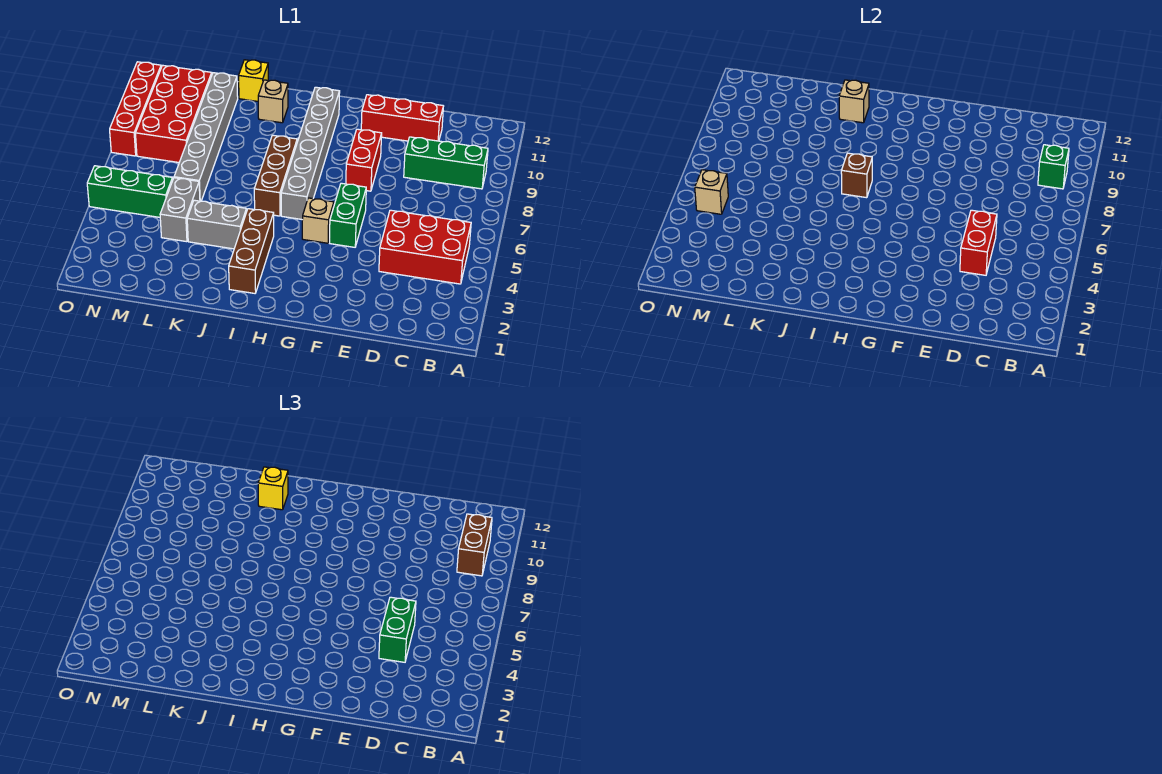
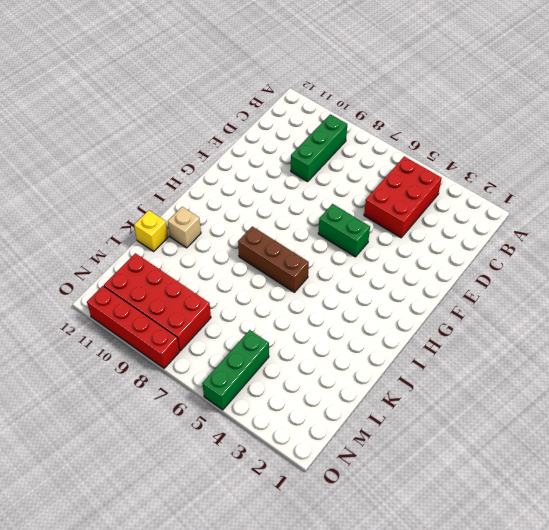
none -> red 1x3 brick [361,95,443,141]
none -> red 1x2 brick [346,129,382,191]
none -> tan 1x1 brick [302,198,334,243]

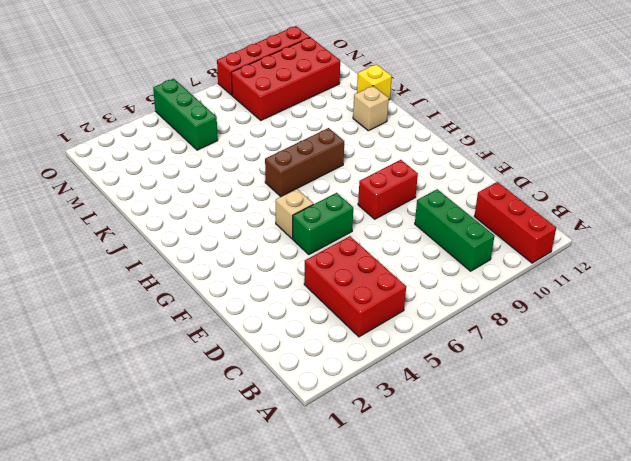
red 1x3 brick [474,182,556,263] -> red 1x3 brick moved to [361,95,443,141]
none -> grey 1x6 brick [281,87,340,220]
none -> brown 1x3 brick [229,209,274,293]
none -> grey 1x2 brick [187,200,247,249]

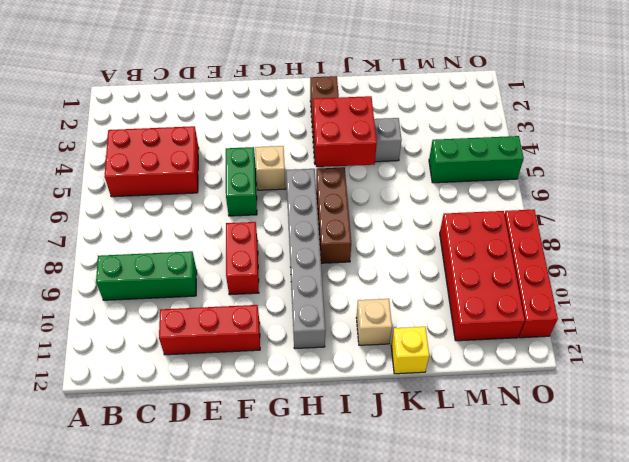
red 2x2 brick [313,96,377,167] -> none
none -> grey 1x2 brick [160,178,200,242]
none -> grey 1x6 brick [174,73,238,201]
none -> green 1x1 brick [1038,145,1069,189]

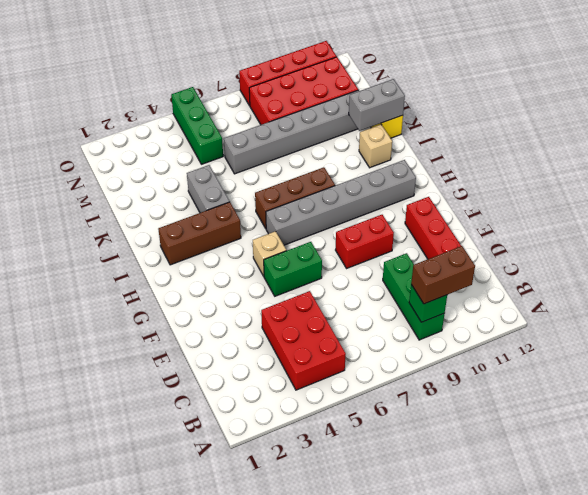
grey 1x2 brick [349,79,405,131] -> grey 1x2 brick moved to [160,178,200,242]
none -> red 1x2 brick [960,210,997,275]
none -> brown 1x1 brick [841,153,872,198]
none -> tan 1x1 brick [839,80,869,123]

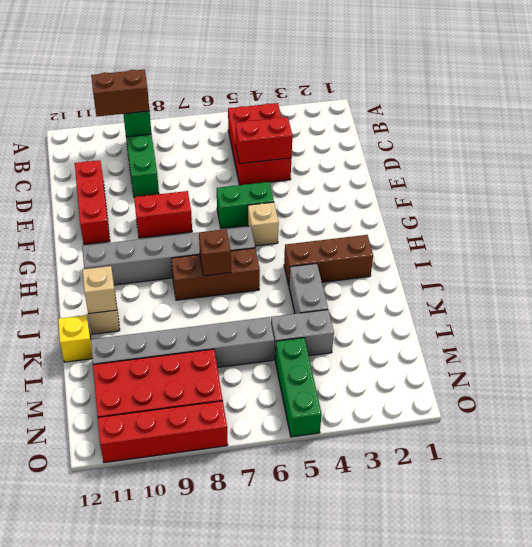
none -> tan 1x1 brick [695,170,728,214]
none -> green 1x2 brick [379,597,416,662]
none -> yellow 1x1 brick [258,467,288,510]

